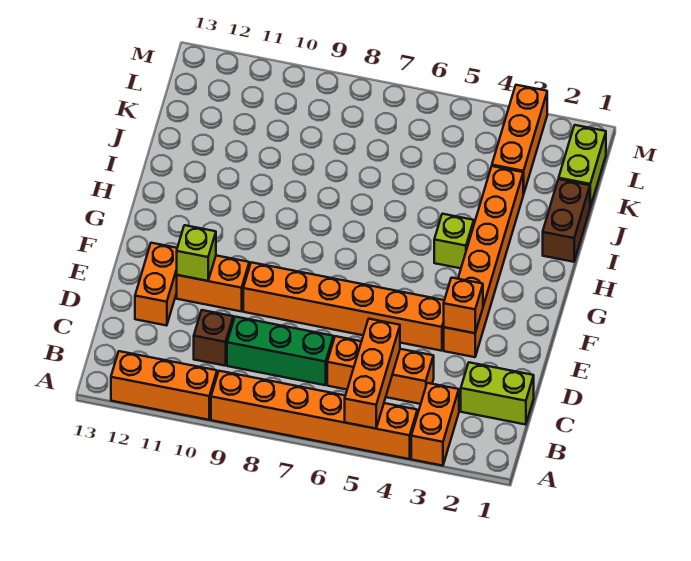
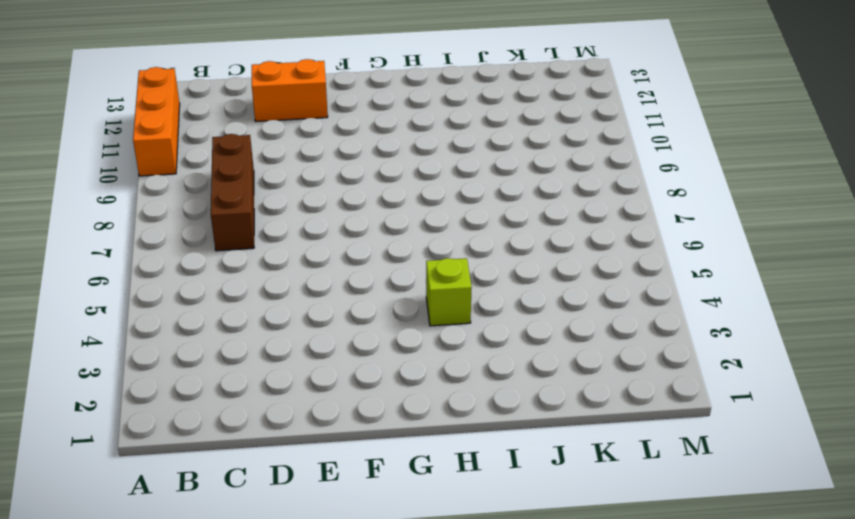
brown 1x3 brick [211,134,254,251] -> green 1x3 brick [227,317,333,385]
none -> orange 1x2 brick [411,383,459,466]
none -> orange 1x6 brick [211,371,417,459]
none -> lime 1x2 brick [461,362,534,425]

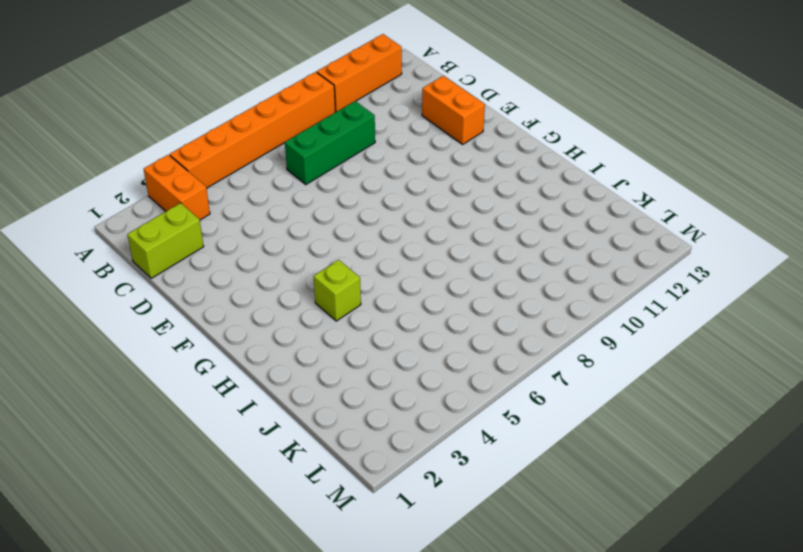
none -> orange 1x3 brick [327,336,434,404]
none -> brown 1x1 brick [194,310,233,366]
none -> orange 1x6 brick [444,166,523,357]

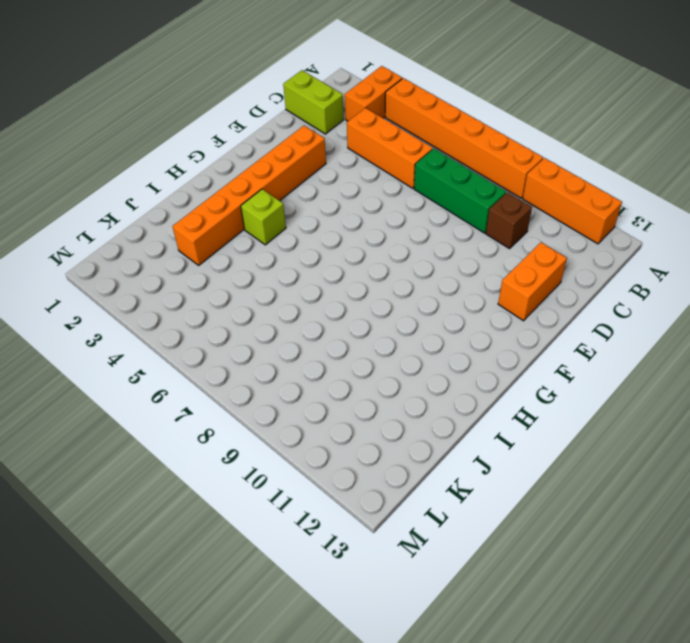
none -> orange 1x6 brick [243,262,444,351]
none -> orange 1x2 brick [177,256,249,311]
none -> brown 1x2 brick [543,179,590,262]

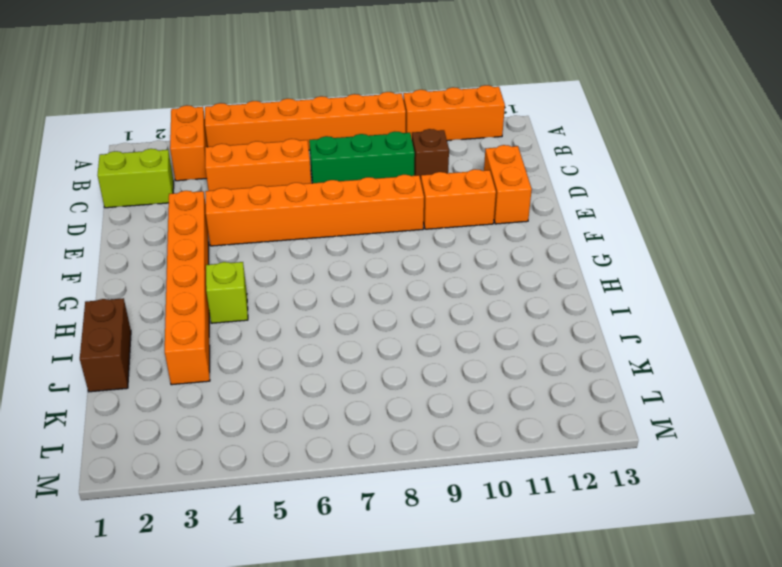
none -> lime 1x2 brick [559,125,606,207]
none -> orange 1x3 brick [492,85,547,194]
none -> orange 1x3 brick [345,319,400,429]

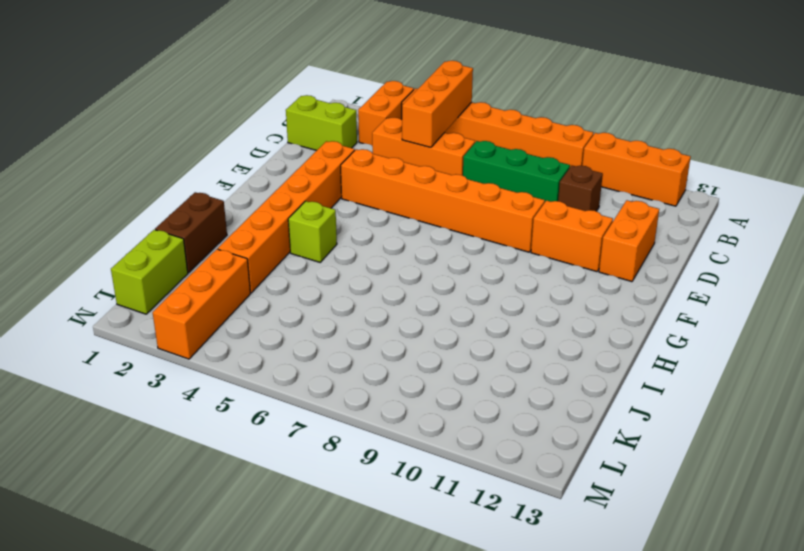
none -> orange 1x1 brick [444,278,483,333]
none -> lime 1x1 brick [177,225,216,281]

